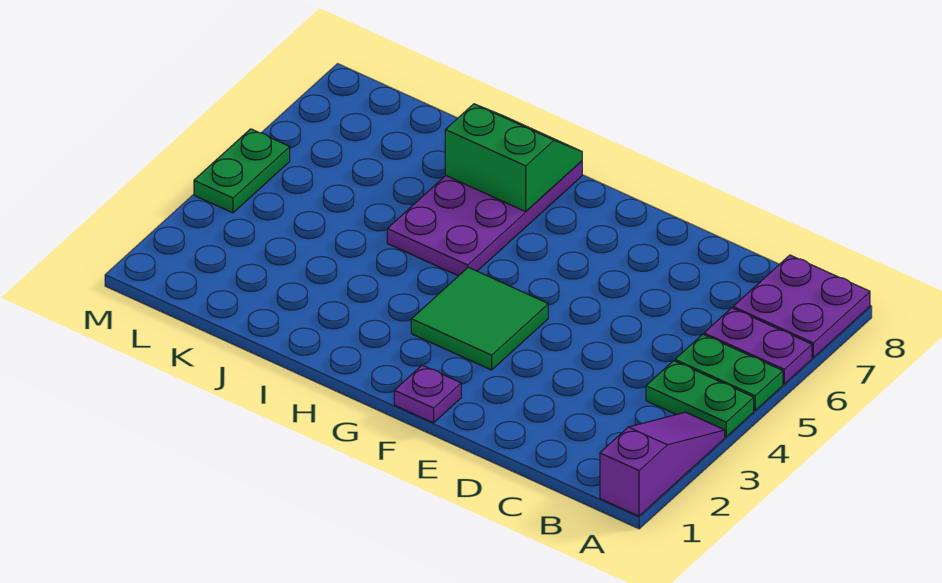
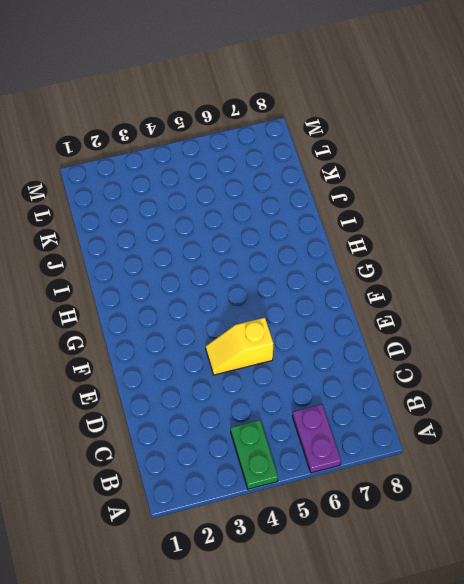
yellow 1x2 slope [206,318,273,375] -> none
none -> purple 1x3 slope [600,412,725,516]
none -> green 1x2 plate [675,334,783,410]

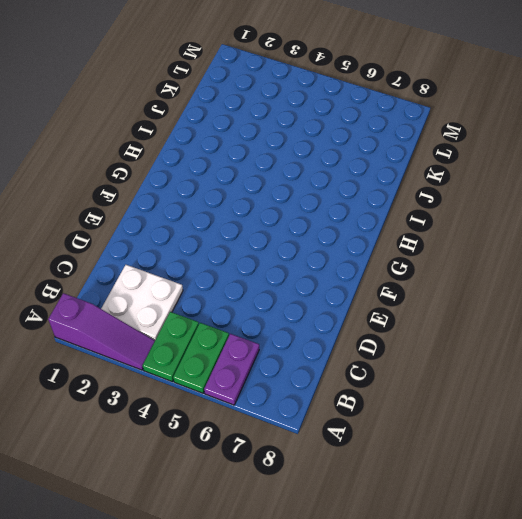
white 2x2 plate [101,265,183,340] -> none
none -> purple 2x2 plate [733,255,870,358]
none -> purple 1x1 plate [394,365,461,423]

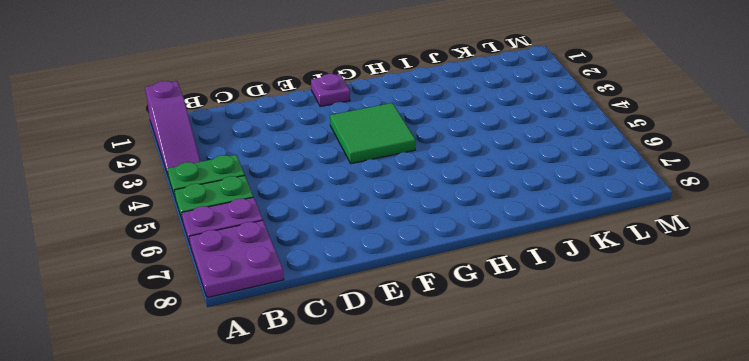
none -> purple 2x4 plate [387,161,582,276]
none -> green 1x2 plate [194,129,290,213]

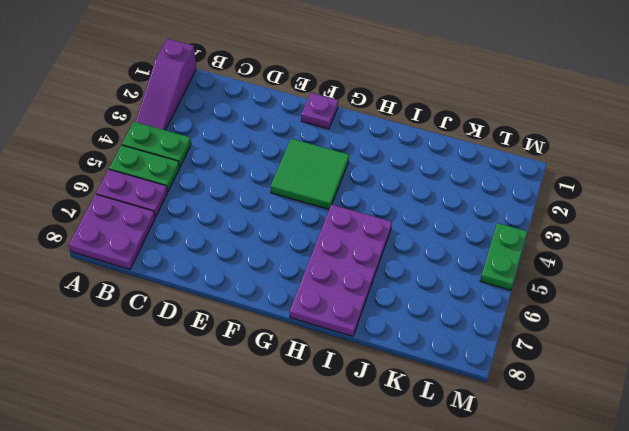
none -> green 2x2 slope [445,104,582,212]

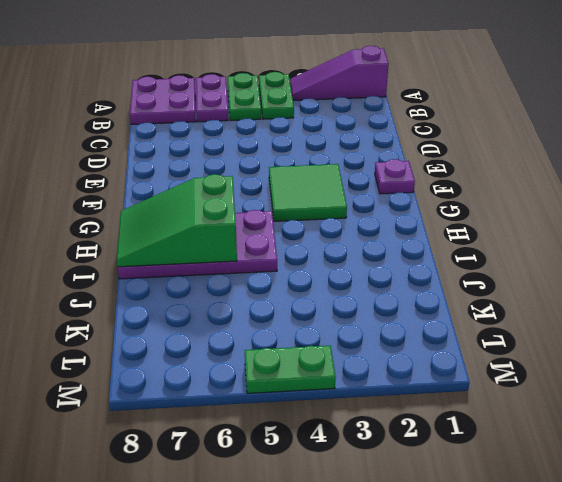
green 2x3 slope [117,174,237,267] -> green 2x2 slope [445,104,582,212]

